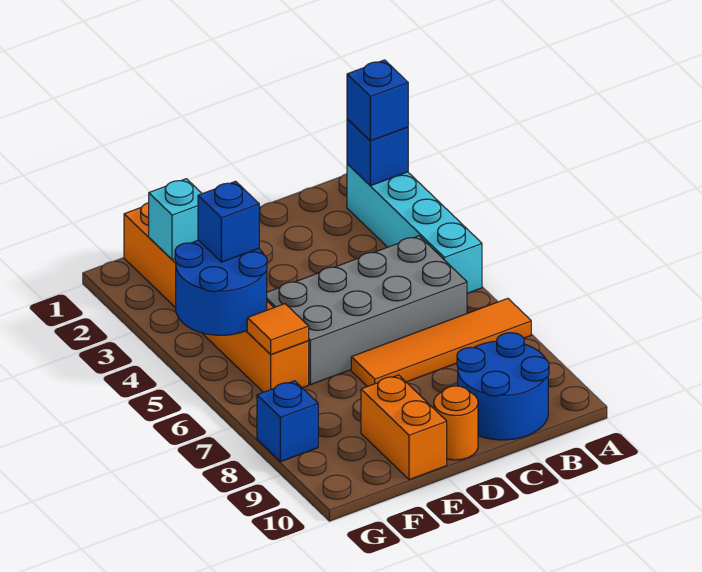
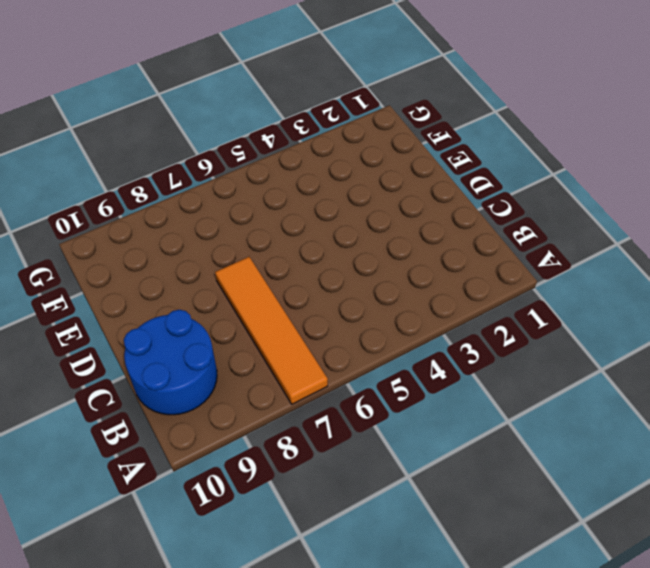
none -> cyan 1x4 brick [347,164,482,293]
none -> grey 2x4 brick [267,236,467,385]
none -> orange 1x1 round brick [434,386,478,460]

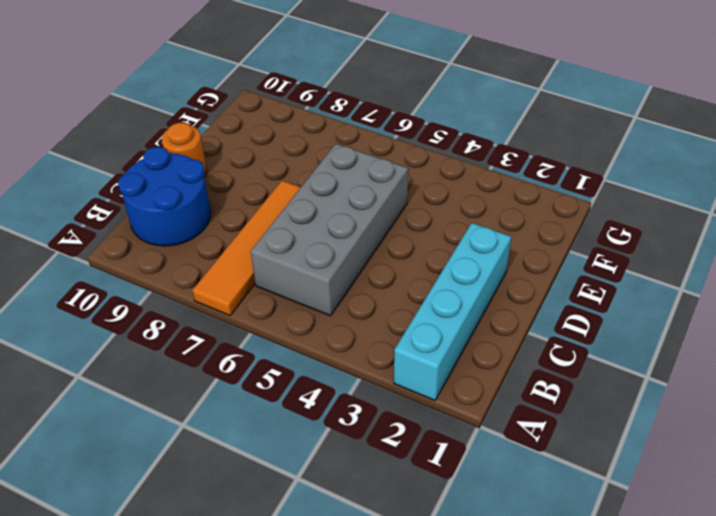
cyan 1x4 brick [394,223,511,400] -> cyan 1x4 brick turned to [347,164,482,293]
none -> orange 1x2 brick [361,375,447,480]
none -> orange 1x6 brick [124,203,309,392]
none -> blue 1x1 brick [257,381,318,462]

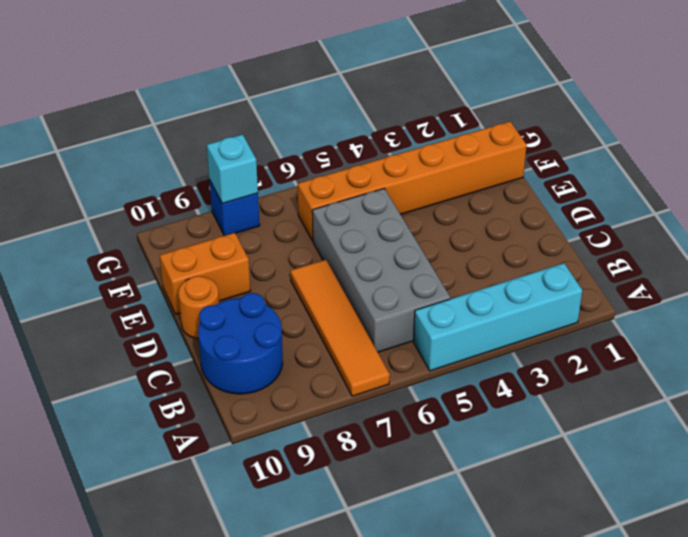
cyan 1x1 brick [207,134,258,203] -> cyan 1x1 brick moved to [149,179,202,260]
none -> blue 1x1 brick [347,119,408,186]
none -> blue 2x2 round brick [175,240,267,335]
none -> orange 1x1 tile [247,304,309,354]

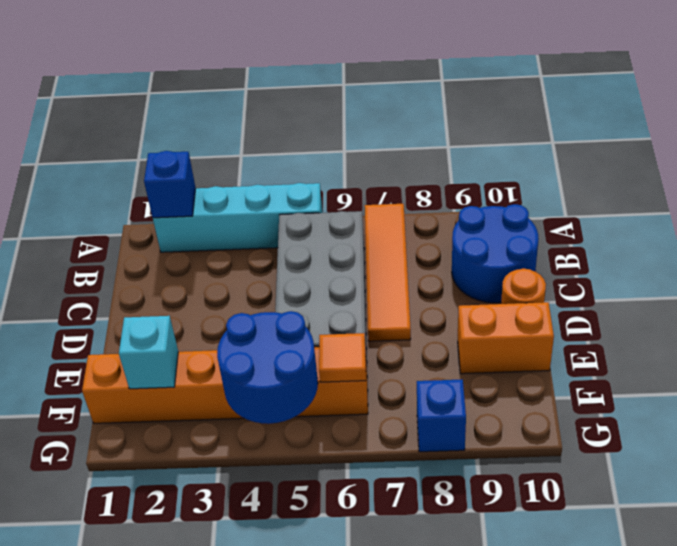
none -> blue 1x1 brick [347,60,408,141]
none -> blue 1x1 brick [198,181,259,262]

